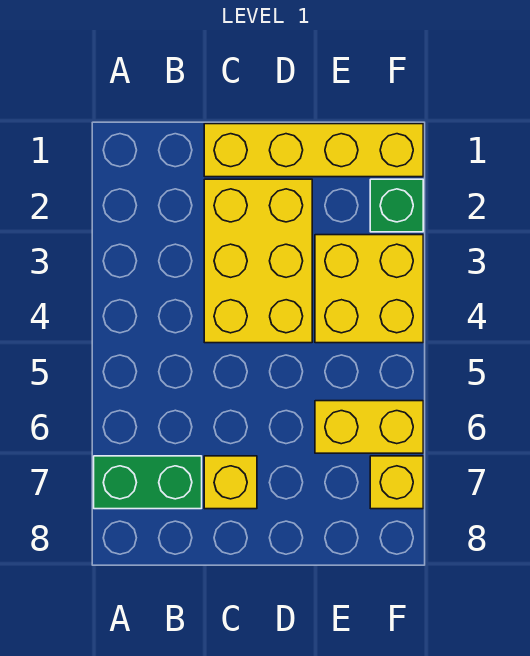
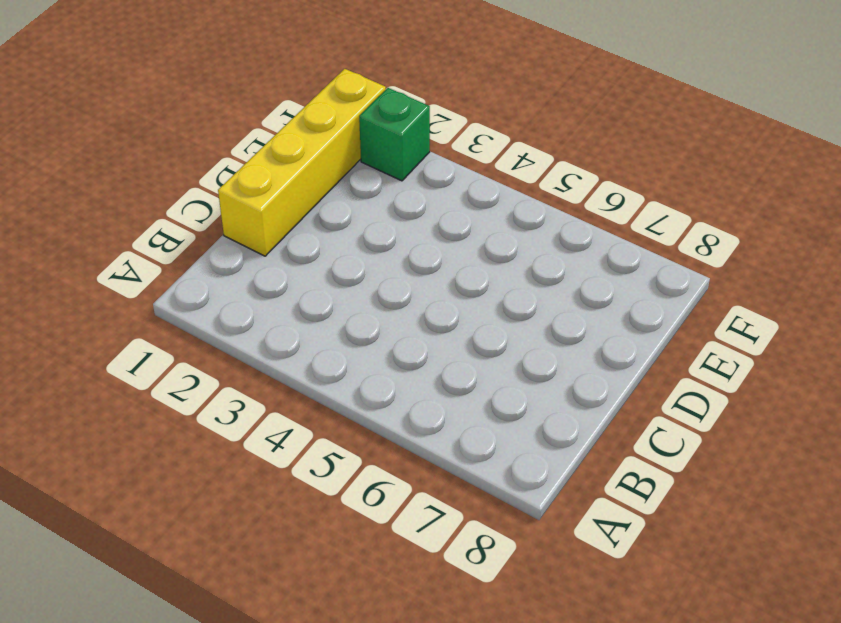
none -> green 1x2 brick [94,456,202,509]
none -> yellow 2x3 brick [204,179,312,343]

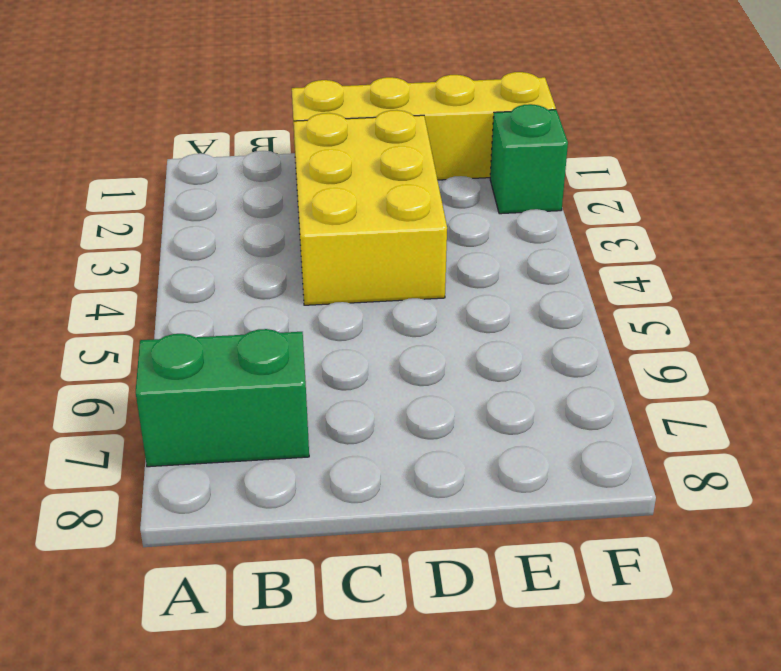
none -> yellow 1x1 brick [204,456,257,509]
none -> yellow 2x2 brick [315,235,423,343]

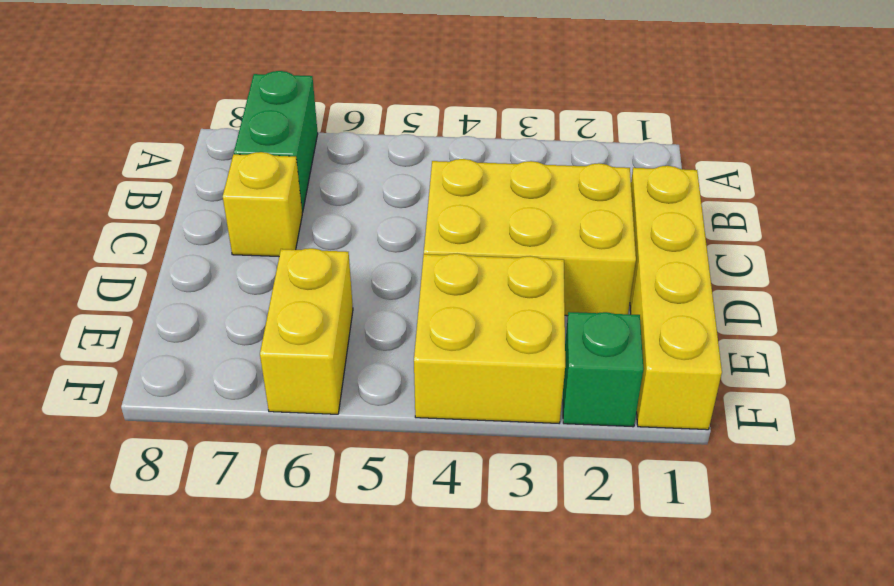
none -> yellow 1x1 brick [370,456,423,509]

